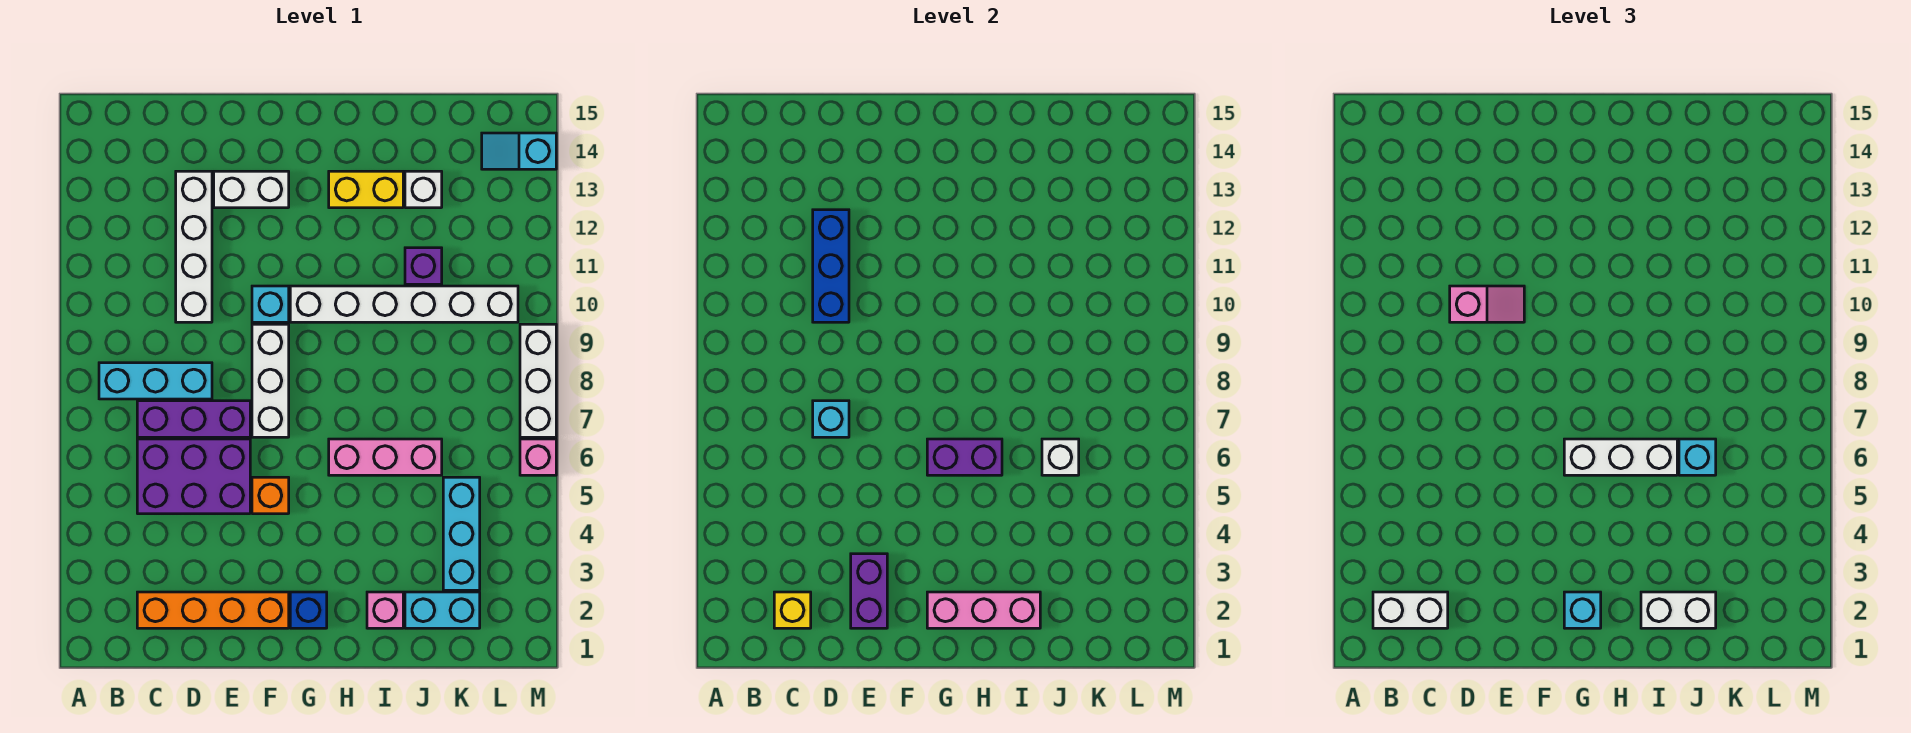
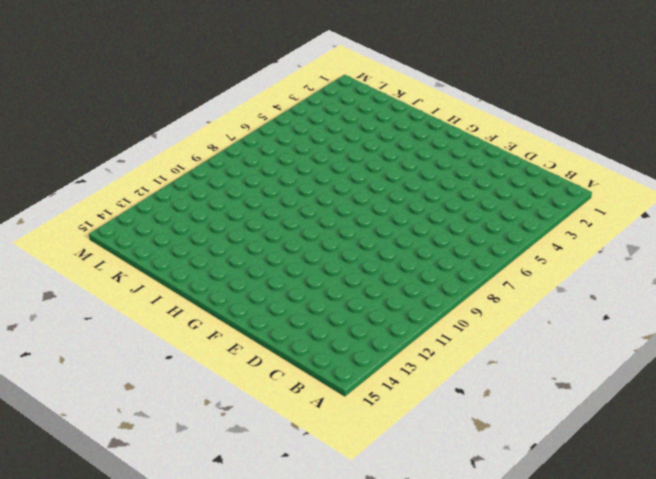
none -> cyan 1x3 brick [99,363,212,399]
none -> orange 1x4 brick [137,592,289,628]
none -> purple 2x3 brick [137,439,250,514]
none -> purple 1x3 brick [137,401,250,437]

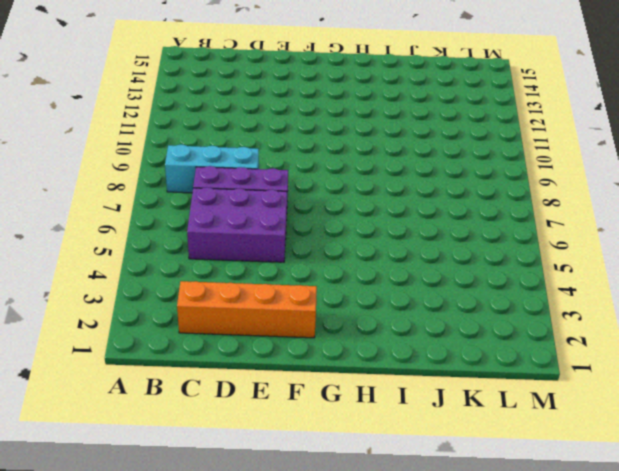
none -> white 1x4 brick [176,171,212,322]
none -> white 1x2 brick [214,171,289,208]
none -> orange 1x1 brick [252,477,289,514]
none -> white 1x3 brick [252,324,289,437]

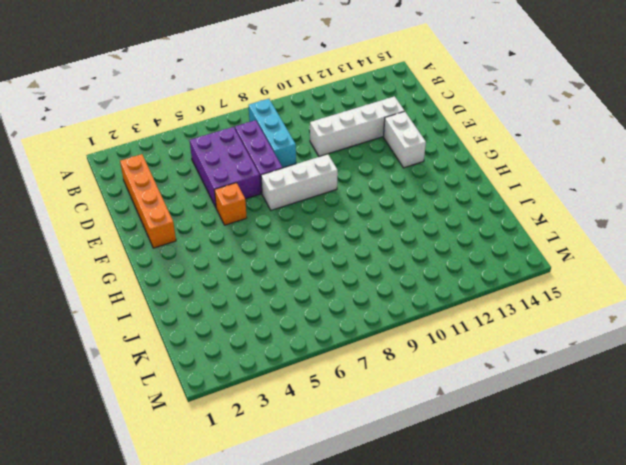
none -> cyan 1x1 brick [252,286,289,322]
none -> blue 1x1 brick [290,592,327,628]
none -> white 1x6 brick [290,286,518,322]
none -> pink 1x3 brick [329,439,442,475]

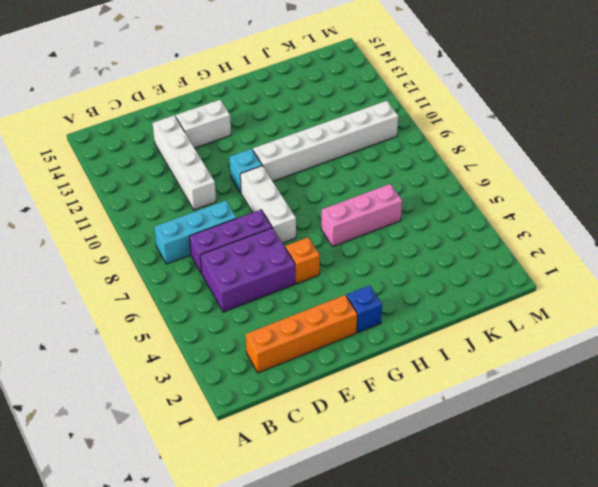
none -> yellow 1x2 brick [329,171,403,208]
none -> pink 1x1 brick [367,592,403,628]
none -> cyan 1x2 brick [405,592,480,628]
none -> purple 1x1 brick [405,248,442,284]

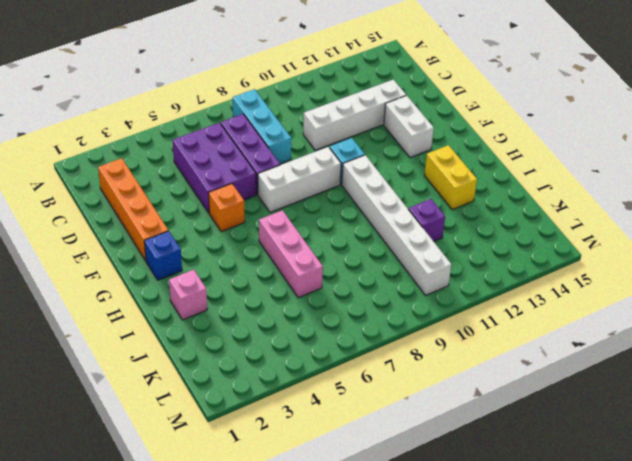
none -> cyan 1x2 brick [405,592,480,628]
none -> white 1x1 brick [405,171,442,208]
none -> cyan 1x3 brick [443,477,480,590]
none -> cyan 1x2 slope [482,133,556,169]

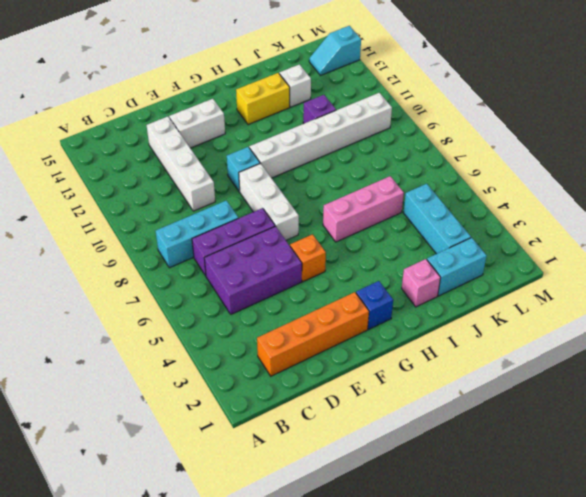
none -> pink 1x1 brick [520,439,556,475]
none -> white 1x3 brick [520,324,556,437]
none -> yellow 1x1 brick [774,592,811,628]
none -> cyan 1x1 brick [813,401,849,437]

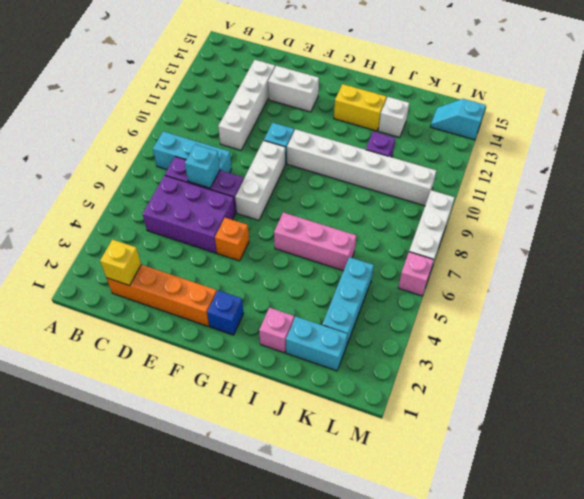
none -> blue 1x3 brick [813,210,849,322]
none -> purple 1x2 brick [851,554,887,628]
none -> pink 1x3 brick [927,592,1040,628]
none -> purple 1x2 brick [927,439,1002,475]

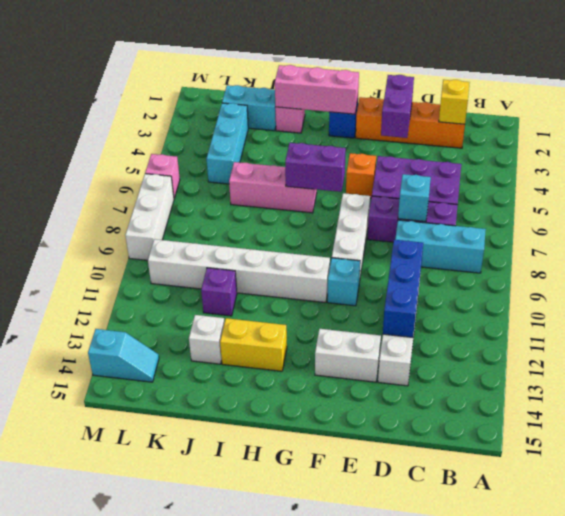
none -> white 1x1 brick [1042,439,1079,475]
none -> white 1x2 brick [1373,592,1448,628]
none -> pink 1x2 slope [1450,286,1524,322]
none -> cyan 1x1 brick [1564,592,1601,628]

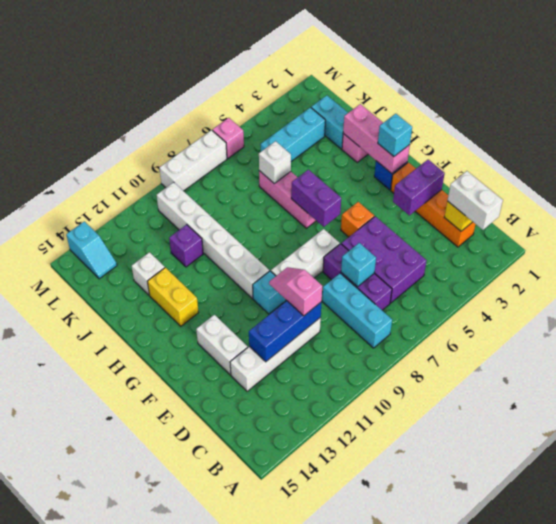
none -> white 1x3 brick [1564,439,1677,475]
none -> white 1x2 brick [1641,592,1716,628]
none -> cyan 1x1 brick [1679,439,1716,475]

